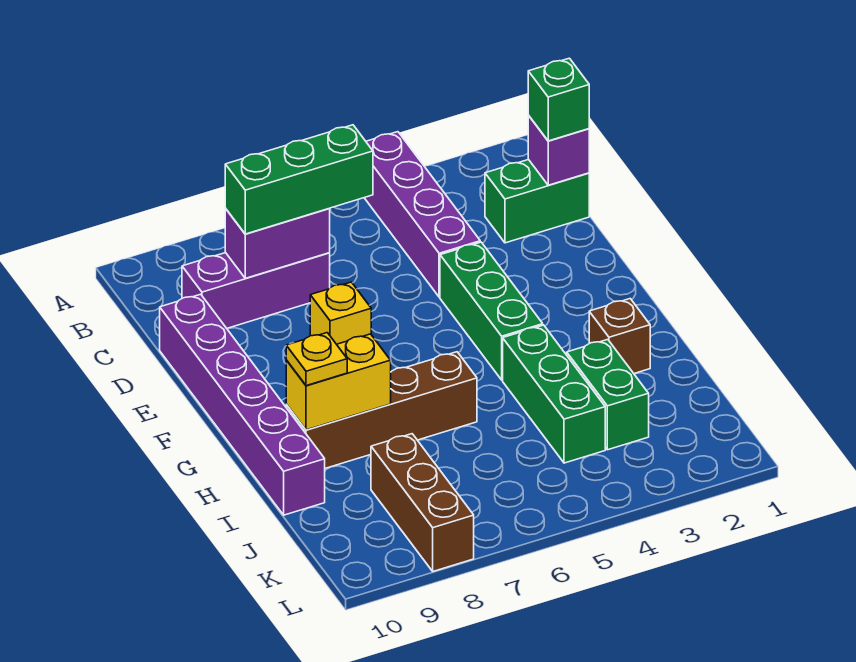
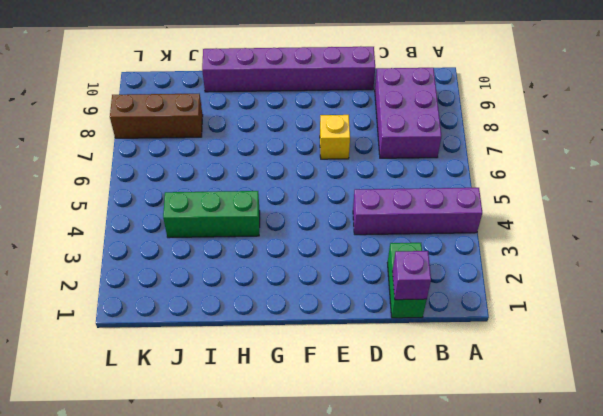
purple 2x3 brick [375,68,441,158] -> purple 1x3 brick [182,253,330,328]
none -> green 1x3 brick [440,242,543,380]
none -> brown 1x1 brick [589,299,650,374]
none -> brown 1x4 brick [286,352,477,468]

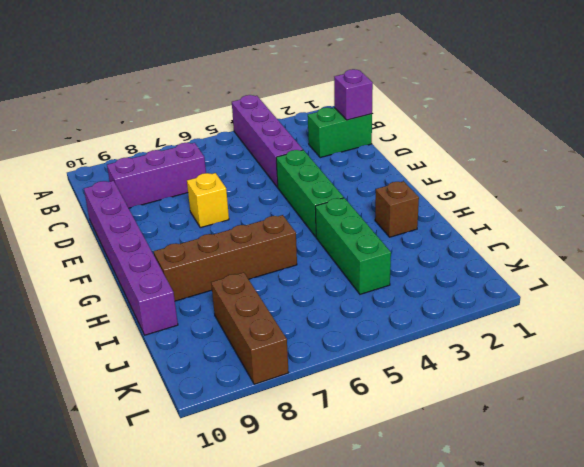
none -> green 1x2 brick [567,340,649,450]
none -> purple 1x2 brick [225,208,330,278]
none -> yellow 1x2 brick [286,334,391,430]

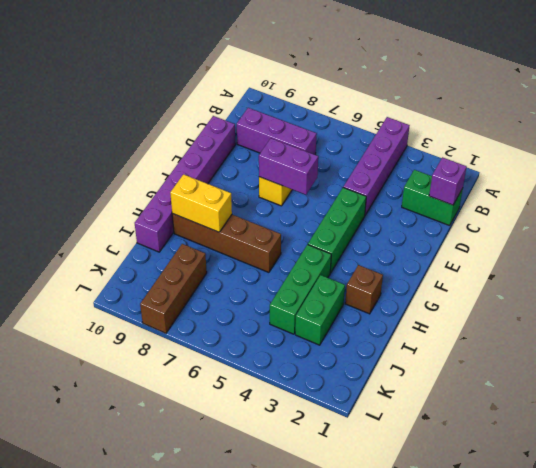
purple 1x2 brick [259,138,318,195] -> purple 1x2 brick moved to [225,208,330,278]
none -> green 1x1 brick [528,58,589,141]
none -> green 1x3 brick [225,125,373,234]
none -> yellow 1x1 plate [286,333,347,386]

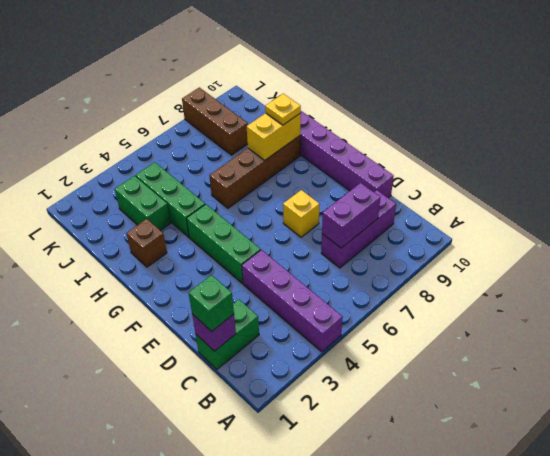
none -> green 1x3 brick [225,125,373,234]

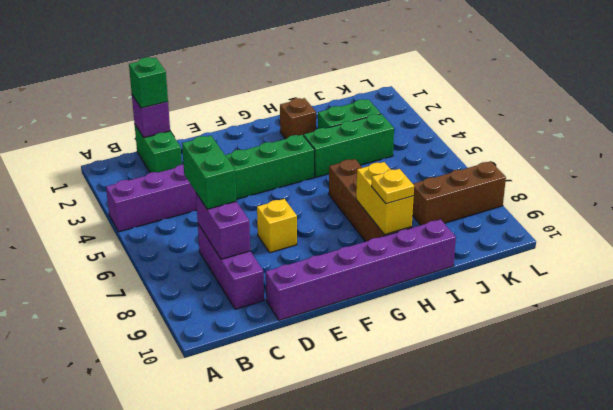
green 1x2 brick [182,136,237,209] -> green 1x3 brick [225,125,373,234]

